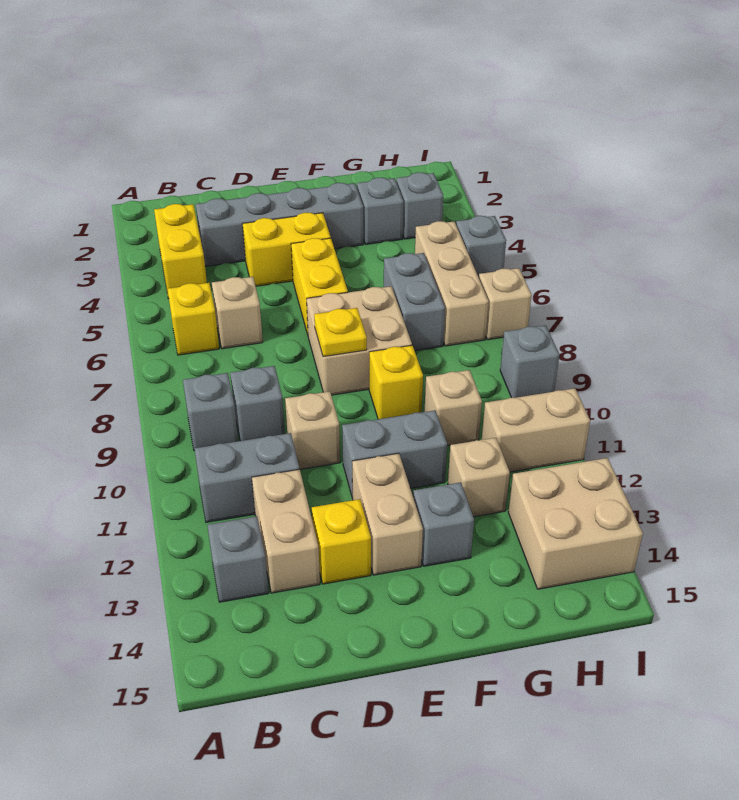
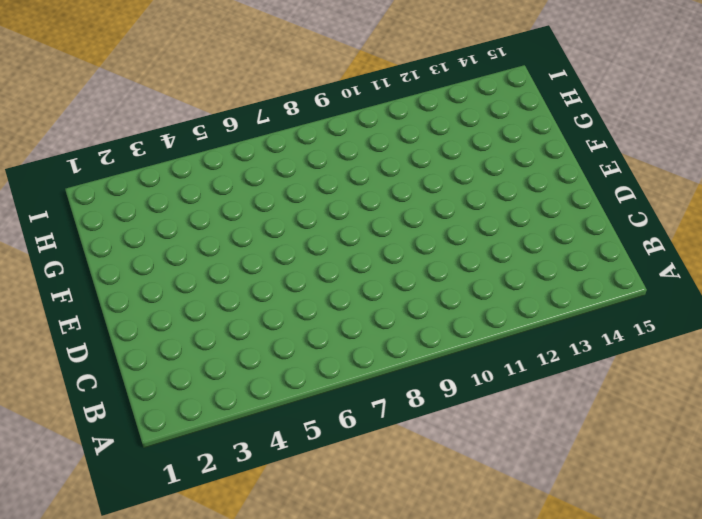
none -> yellow 1x2 brick [154,204,207,299]
none -> yellow 1x1 brick [168,283,219,355]
none -> grey 1x1 brick [183,373,238,451]
none -> grey 1x2 brick [195,433,299,522]

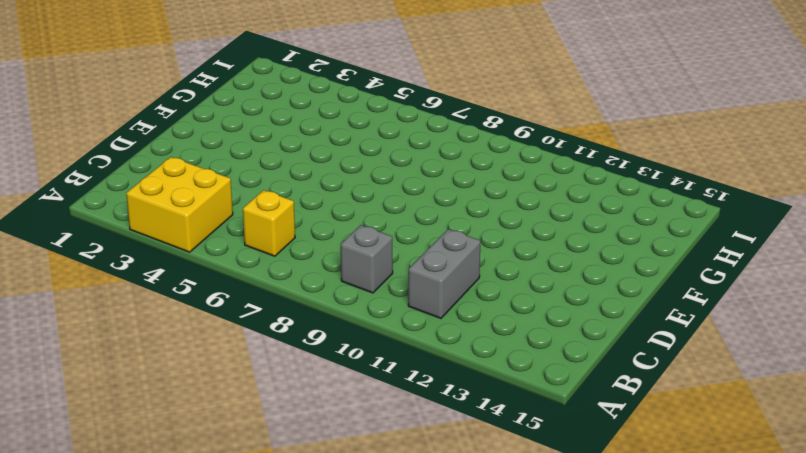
yellow 2x2 brick [126,157,233,252] -> yellow 1x2 brick [154,204,207,299]
none -> grey 1x1 brick [207,516,269,602]
none -> grey 1x4 brick [195,183,363,266]
none -> tan 1x1 brick [212,277,263,349]
none -> grey 1x1 brick [230,366,285,441]

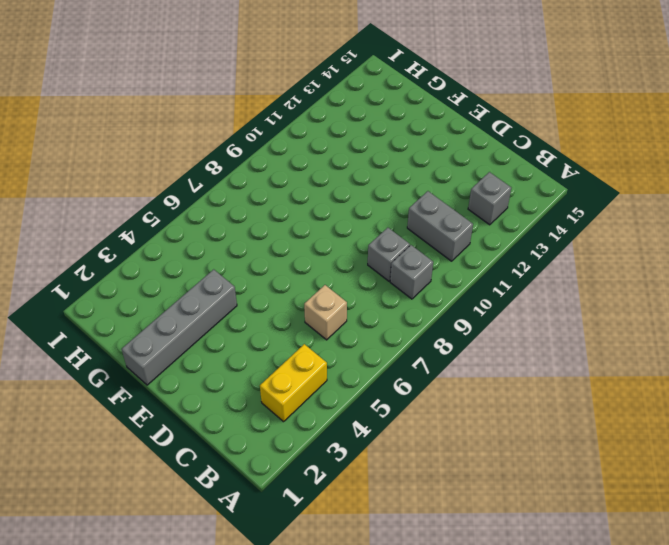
grey 1x4 brick [122,269,237,385] -> grey 1x4 brick turned to [195,183,363,266]
none -> yellow 1x1 brick [168,283,219,355]
none -> tan 1x2 brick [252,469,320,593]
none -> yellow 1x2 brick [243,213,331,286]
none -> tan 1x1 brick [285,391,340,469]

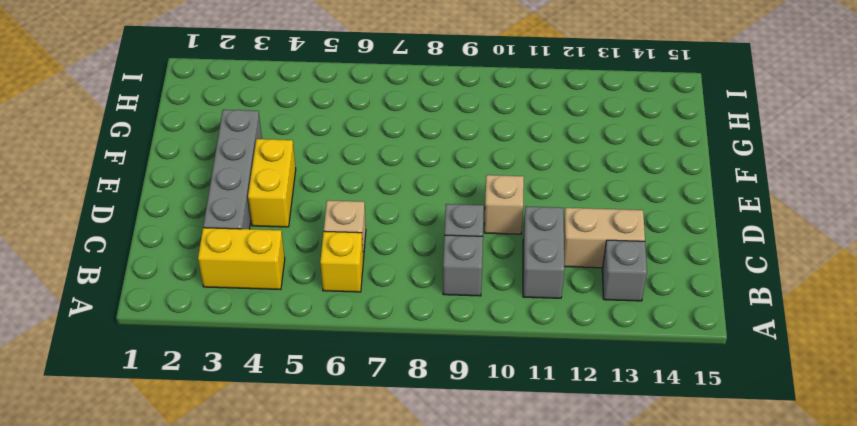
none -> yellow 1x1 brick [312,499,371,584]
none -> yellow 1x2 brick [291,238,348,334]
none -> tan 2x2 brick [307,286,412,395]
none -> grey 1x2 brick [342,410,447,498]

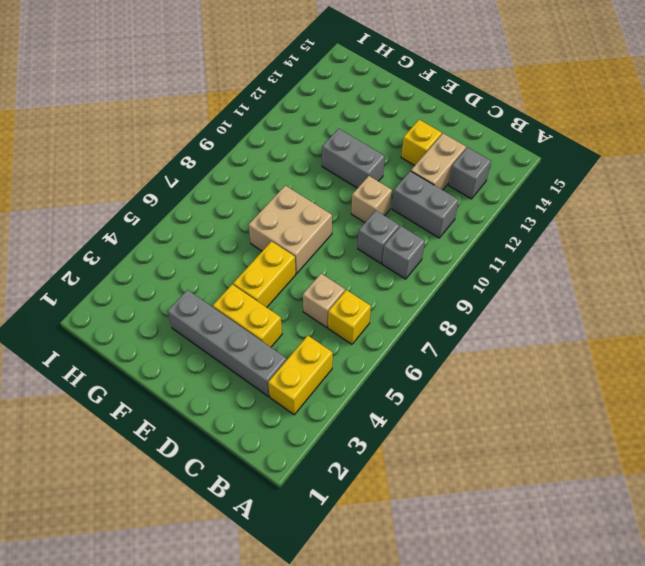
none -> tan 1x2 brick [352,453,423,575]
none -> yellow 1x1 brick [369,345,423,419]
none -> grey 1x1 brick [413,482,474,566]
none -> grey 1x1 brick [357,178,404,244]

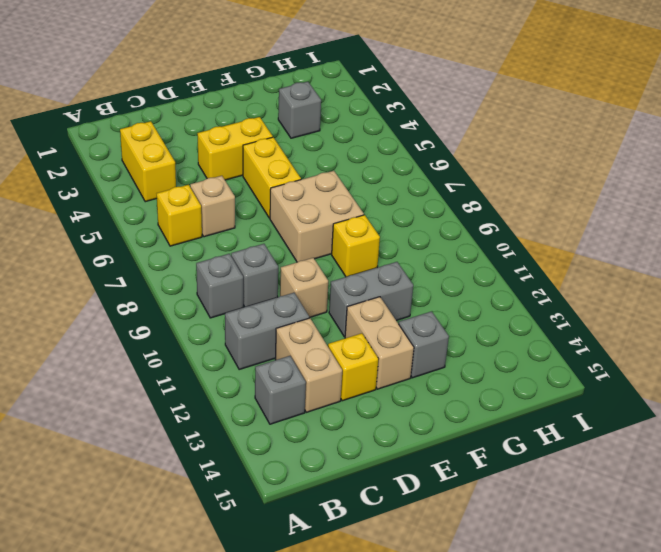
none -> grey 1x4 brick [195,183,363,266]
none -> grey 1x2 brick [384,253,445,351]
none -> tan 1x1 brick [425,370,482,446]
none -> tan 1x1 brick [448,438,510,517]

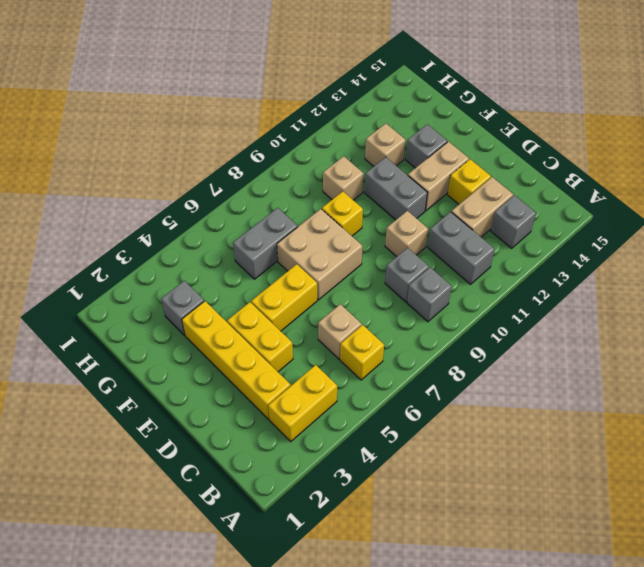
yellow 1x4 brick [182,301,291,419] -> grey 1x4 brick [195,183,363,266]
none -> grey 1x1 brick [396,172,443,239]
none -> tan 1x3 brick [415,221,489,346]
none -> tan 1x2 brick [482,388,590,472]
none -> tan 2x2 brick [508,458,643,589]

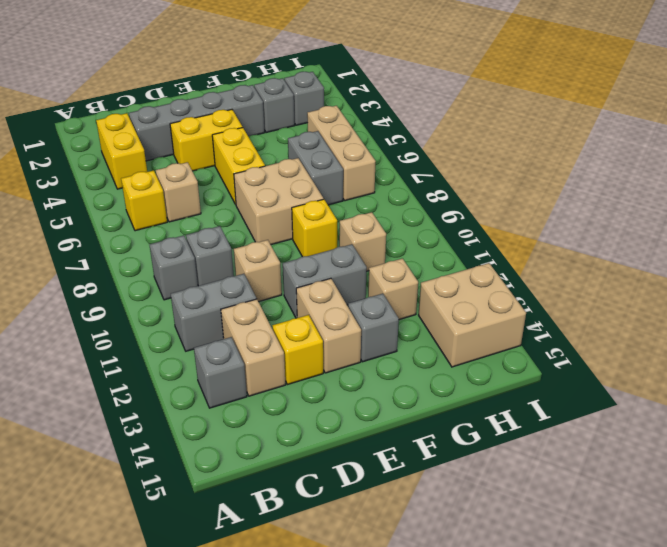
none -> tan 1x2 brick [482,388,590,472]
none -> grey 1x1 brick [456,216,506,277]
none -> tan 1x1 brick [479,268,532,340]
none -> grey 1x1 brick [500,325,559,398]

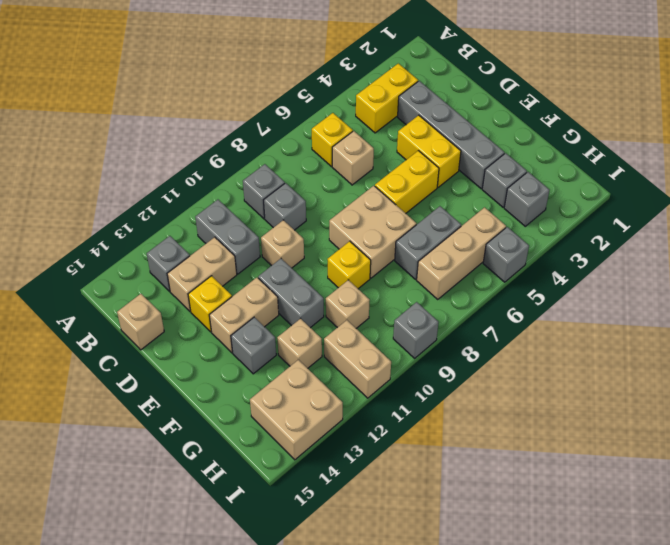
tan 1x1 brick [117,294,164,350] -> tan 1x1 brick moved to [479,268,532,340]
none -> yellow 1x1 plate [314,308,367,357]

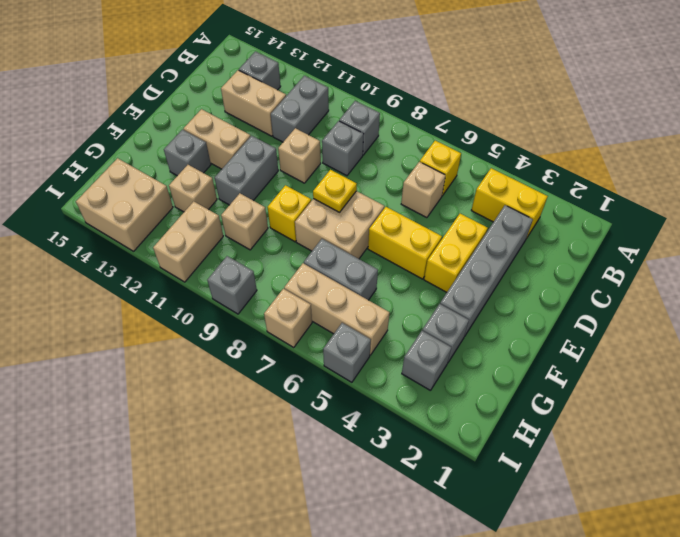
none -> yellow 1x1 brick [312,499,371,584]

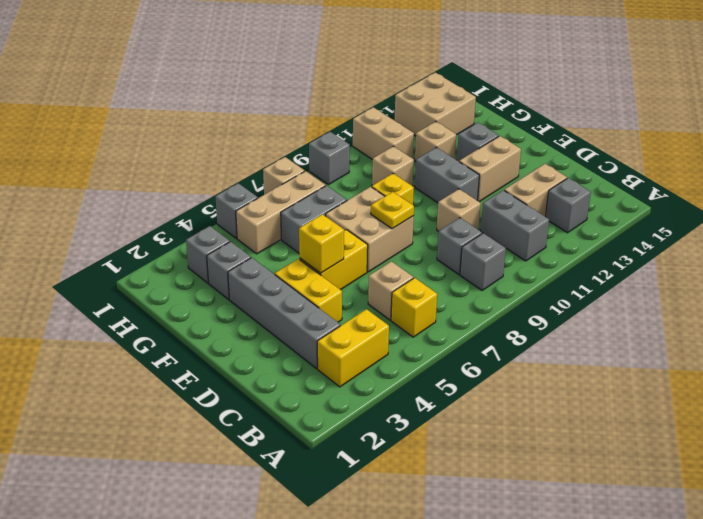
yellow 1x1 brick [299,214,344,273] -> yellow 1x1 brick moved to [312,499,371,584]

